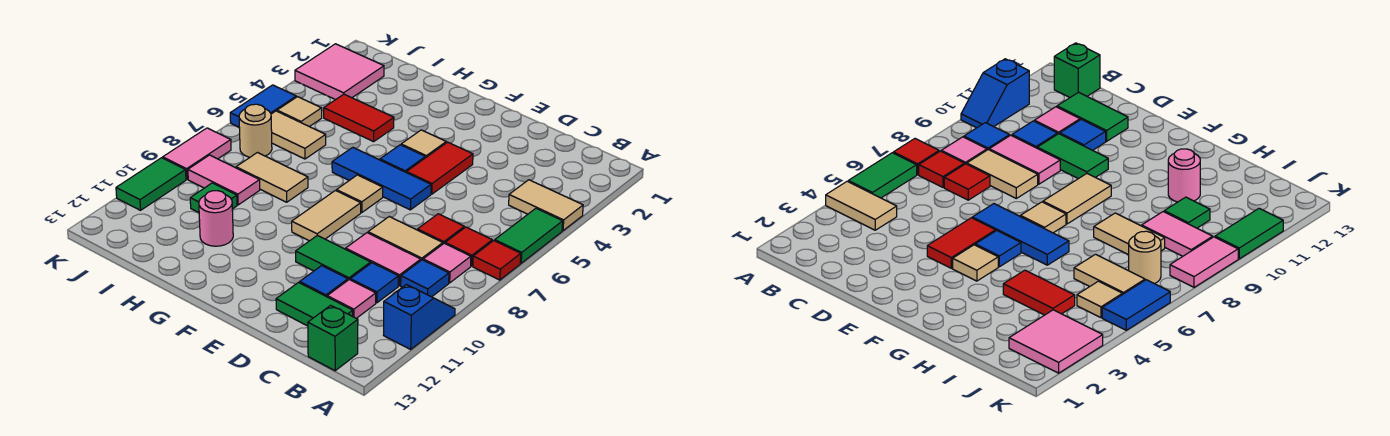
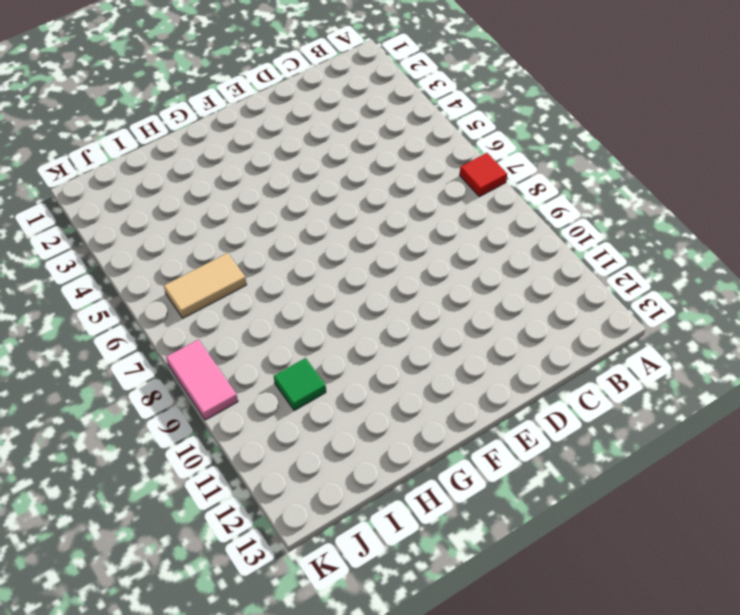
none -> tan 1x2 tile [509,180,583,231]
none -> green 1x2 tile [495,208,563,263]
none -> blue 1x2 slope [384,285,455,349]
none -> red 1x1 tile [445,227,492,266]

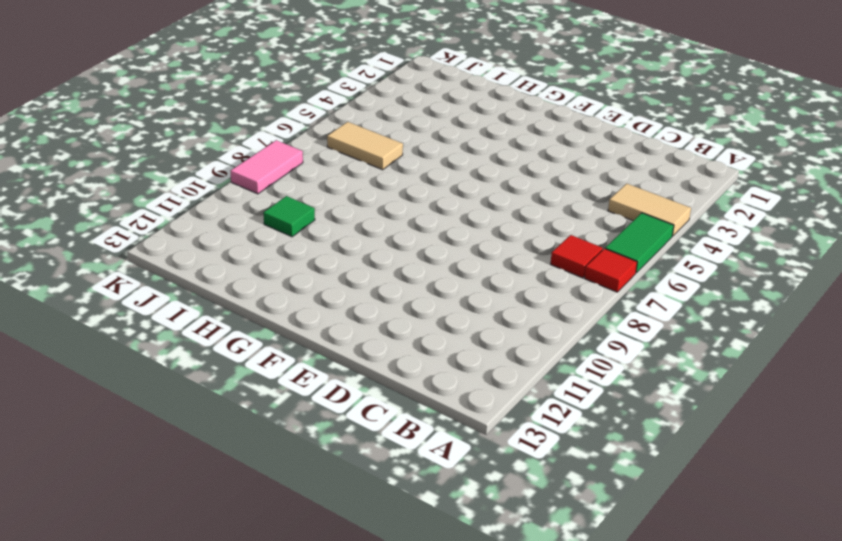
none -> blue 1x2 slope [384,285,455,349]
none -> pink 1x1 tile [423,243,471,283]
none -> blue 1x1 tile [401,260,449,297]
none -> green 1x1 brick [308,305,358,371]

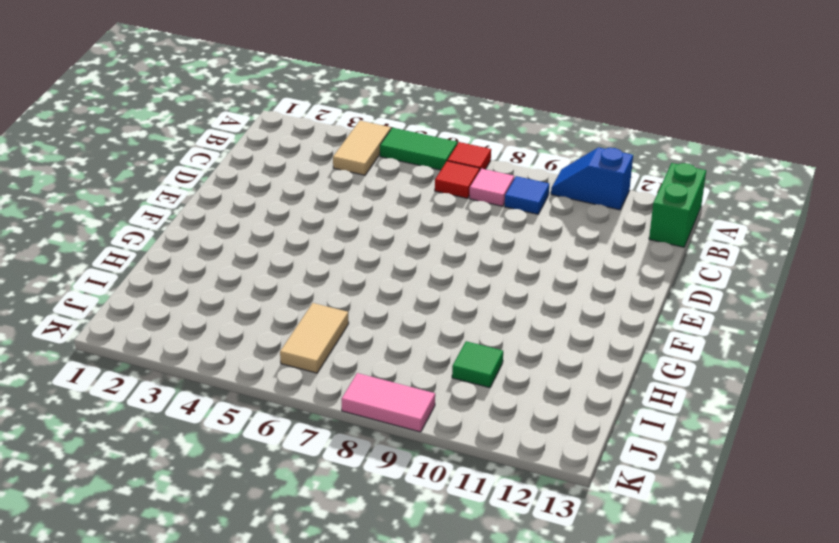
green 1x2 brick [649,163,706,247] -> green 1x1 brick [308,305,358,371]
none -> red 1x1 tile [417,214,464,244]
none -> tan 1x2 tile [368,217,443,260]
none -> pink 1x2 tile [346,233,421,286]
none -> blue 1x1 tile [350,263,399,303]

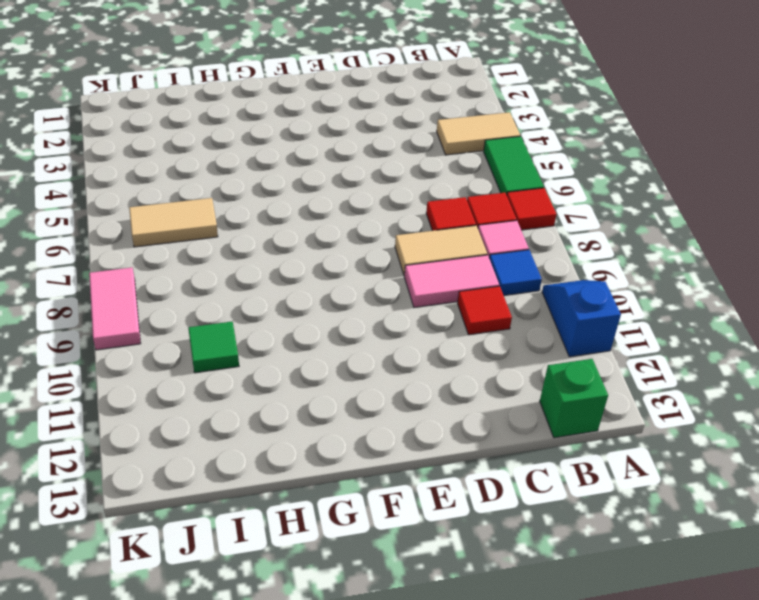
red 1x1 tile [458,286,512,335] -> blue 1x1 tile [350,263,399,303]
none -> pink 1x1 tile [327,280,376,318]
none -> green 1x2 tile [276,282,353,326]
none -> green 1x2 tile [296,235,371,280]
none -> blue 1x1 tile [300,266,348,297]

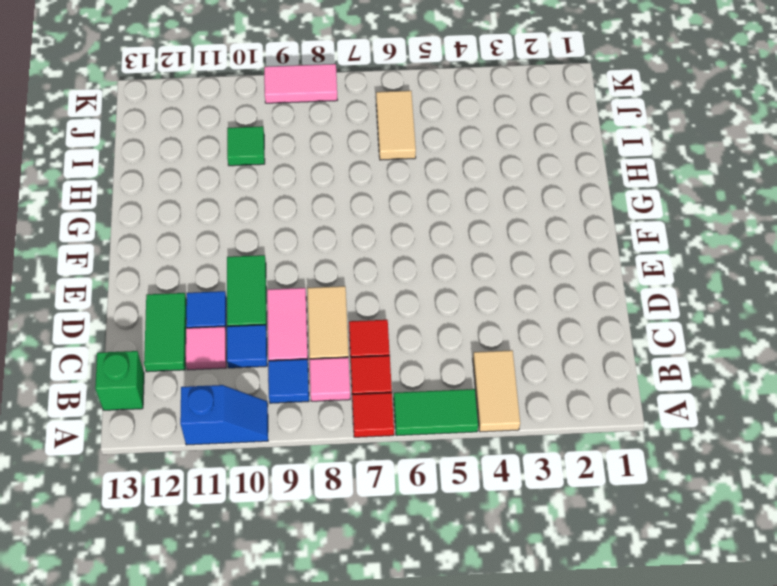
none -> red 1x2 tile [406,142,473,194]
none -> blue 1x3 tile [332,147,431,210]
none -> tan 1x1 tile [401,130,446,158]
none -> blue 1x1 tile [380,145,425,172]

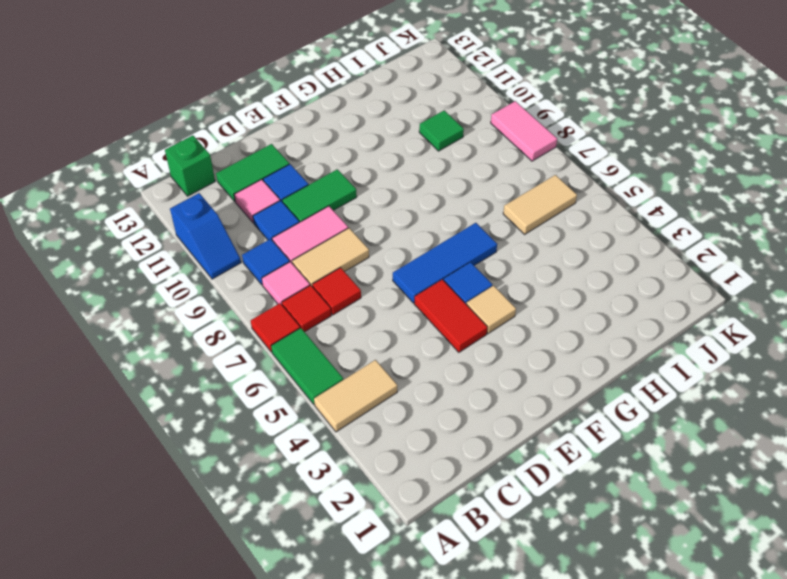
none -> tan 1x1 tile [337,175,383,213]
none -> tan 1x2 tile [292,191,361,241]
none -> red 1x2 tile [324,94,394,142]
none -> tan 1x2 tile [236,153,308,202]

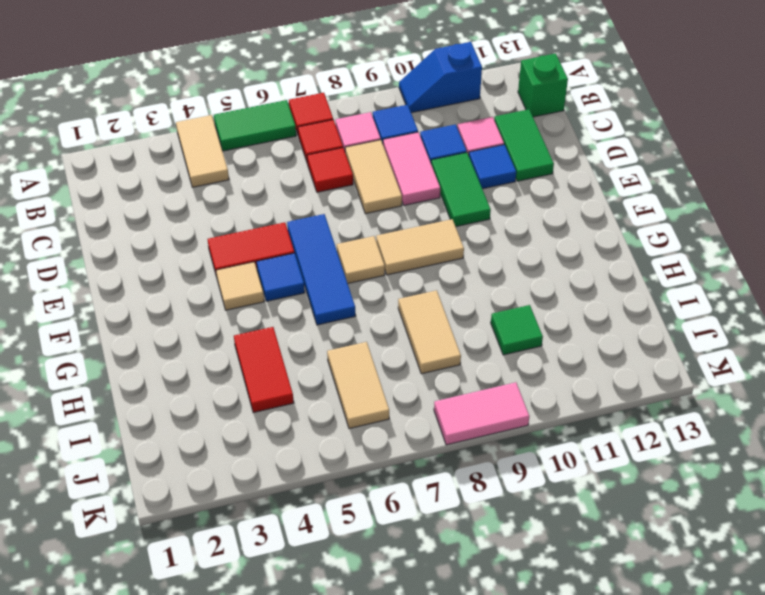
none -> pink 1x1 round brick [199,191,233,246]
none -> pink 1x2 tile [188,155,260,205]
none -> pink 2x2 tile [295,44,384,100]
none -> tan 1x1 tile [277,97,322,127]

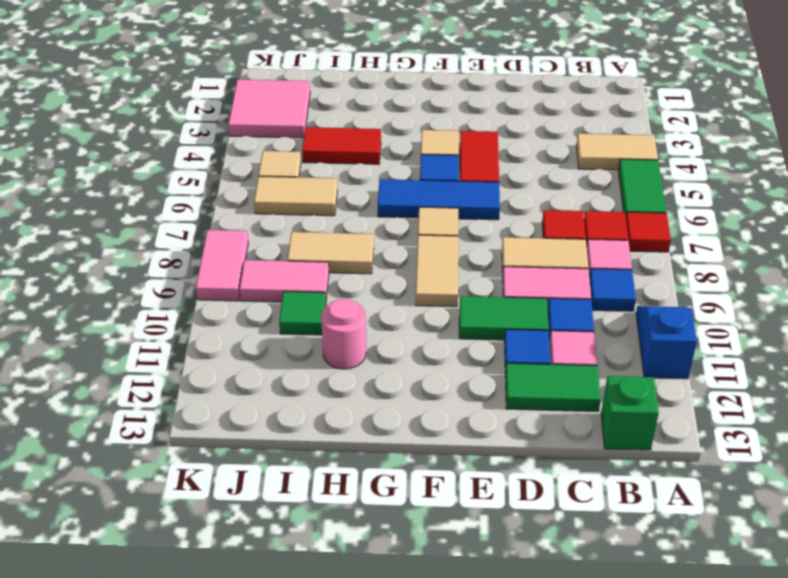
none -> tan 1x1 round brick [239,104,272,157]
none -> blue 1x2 tile [230,85,296,127]
none -> green 1x2 tile [116,158,186,210]

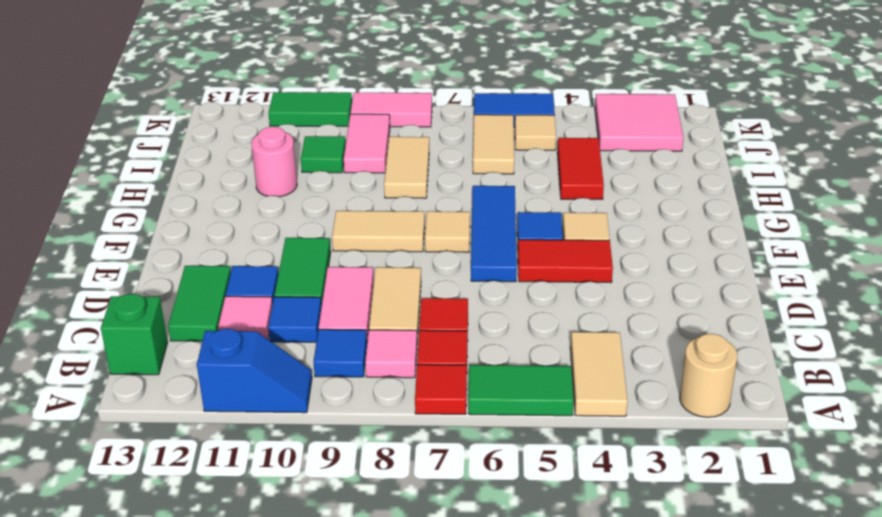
tan 1x1 round brick [680,334,737,417] -> tan 1x1 round brick moved to [239,104,272,157]

